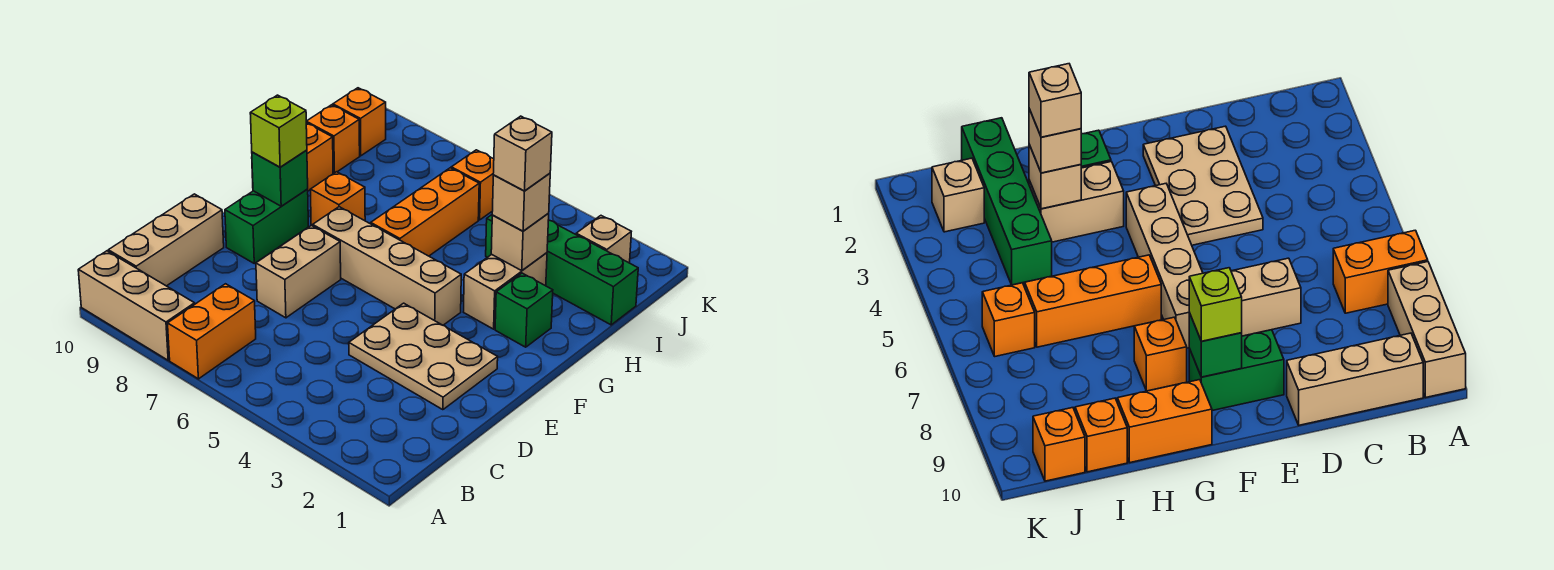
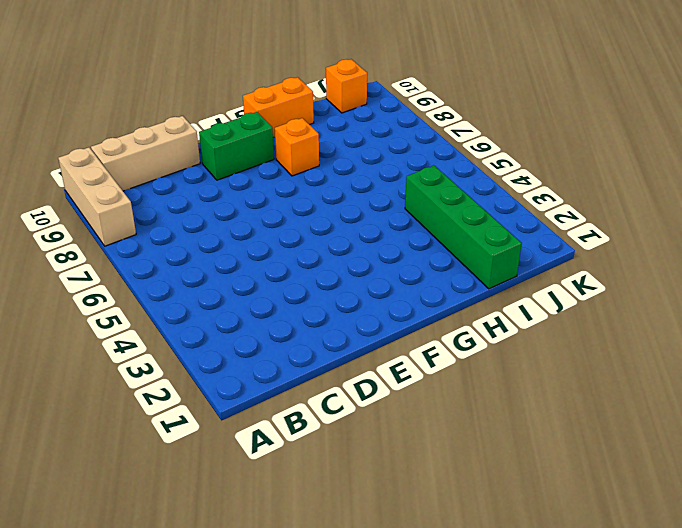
none -> orange 1x2 brick [168,284,256,379]
none -> tan 2x3 plate [349,303,498,410]
none -> tan 1x2 brick [256,225,341,318]

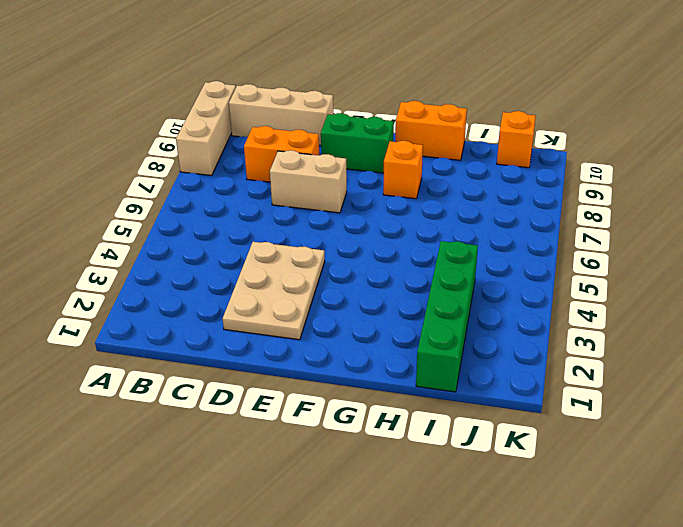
orange 1x2 brick [244,126,319,182] -> orange 1x2 brick moved to [168,284,256,379]
none -> tan 1x4 brick [313,207,461,325]
none -> green 1x1 brick [495,273,553,347]
none -> tan 1x2 brick [464,253,547,329]

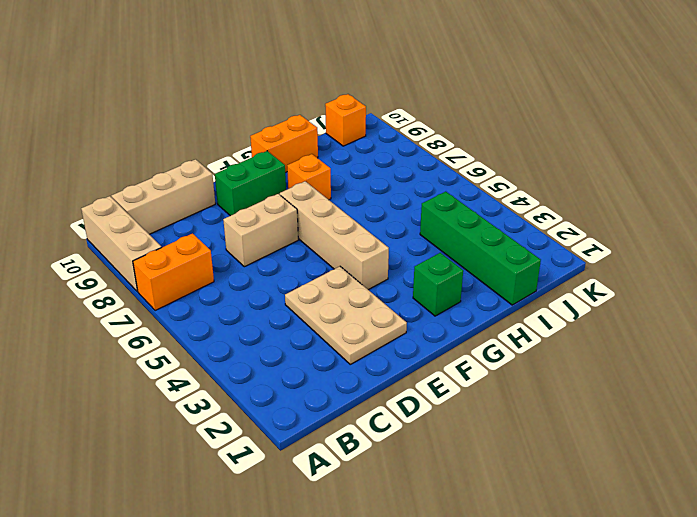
none -> tan 1x2 brick [464,253,547,329]
none -> orange 1x3 brick [371,168,479,256]
none -> orange 1x1 brick [306,105,360,173]

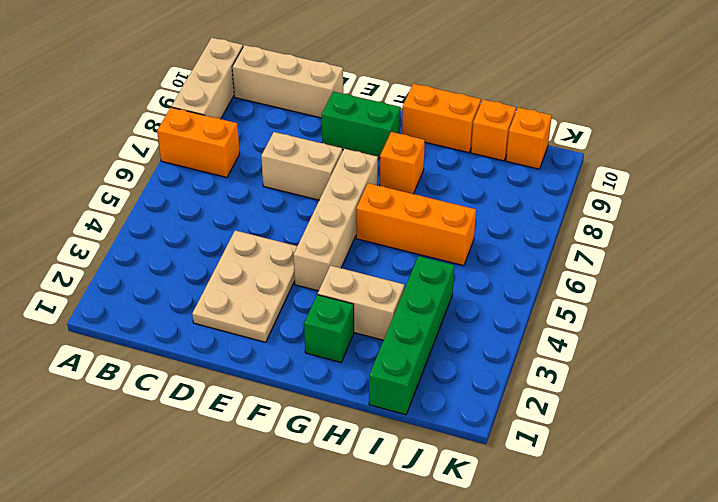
none -> tan 1x1 brick [576,216,631,263]
none -> orange 1x1 brick [451,150,494,220]
none -> green 1x1 brick [252,150,308,206]

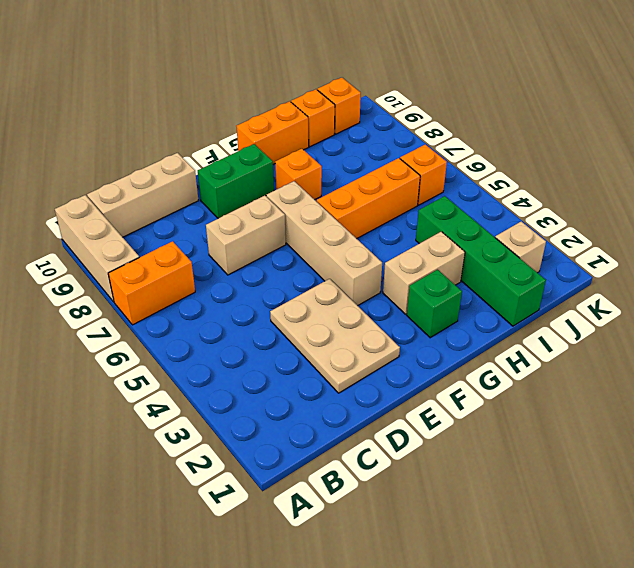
none -> green 1x1 brick [252,150,308,206]
none -> tan 1x1 brick [491,213,549,270]
none -> lime 1x1 brick [250,95,307,167]

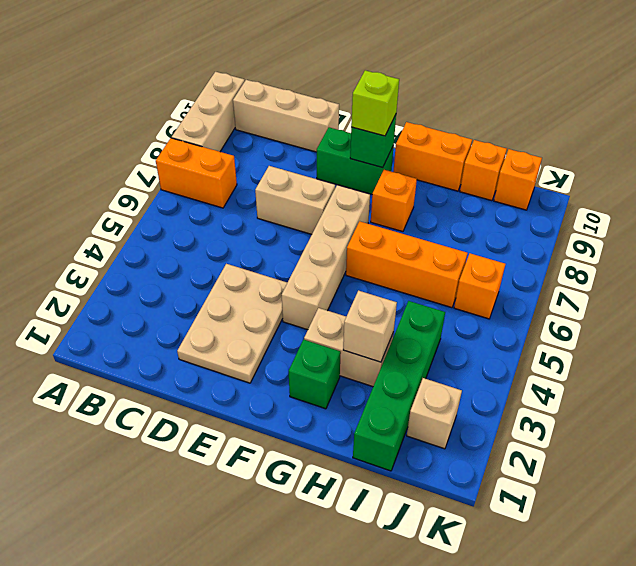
none -> tan 1x1 brick [492,173,550,231]
none -> tan 1x1 brick [493,116,552,191]

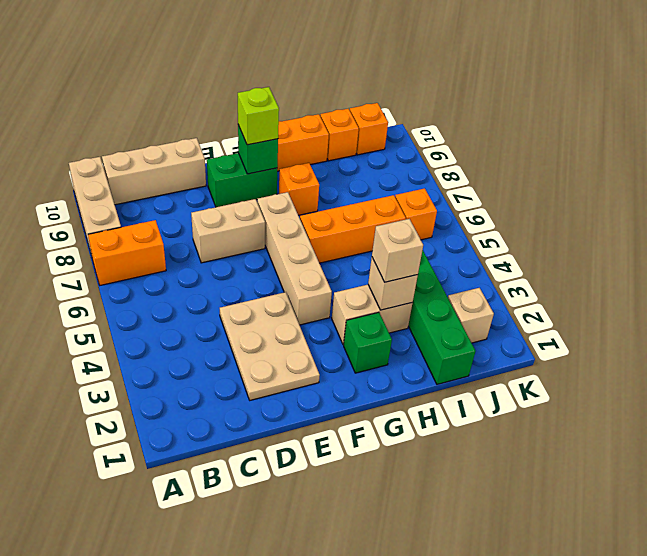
none -> tan 1x1 brick [493,116,552,191]

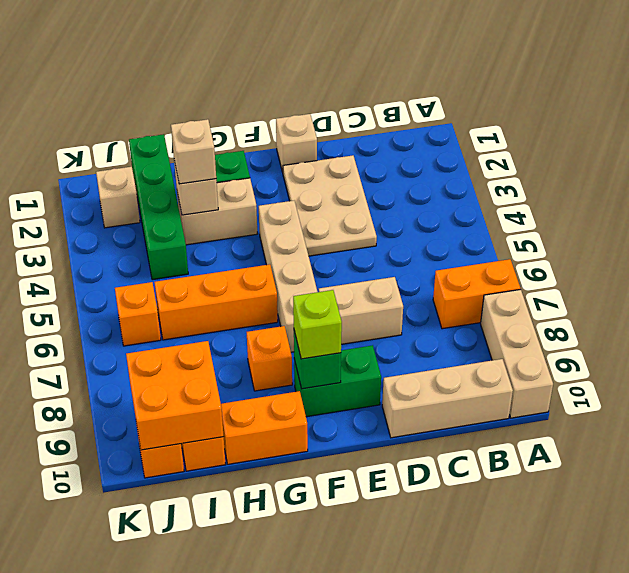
tan 1x1 brick [276,114,317,172] -> tan 1x1 brick moved to [493,116,552,191]
orange 2x2 brick [126,341,224,450] -> none

